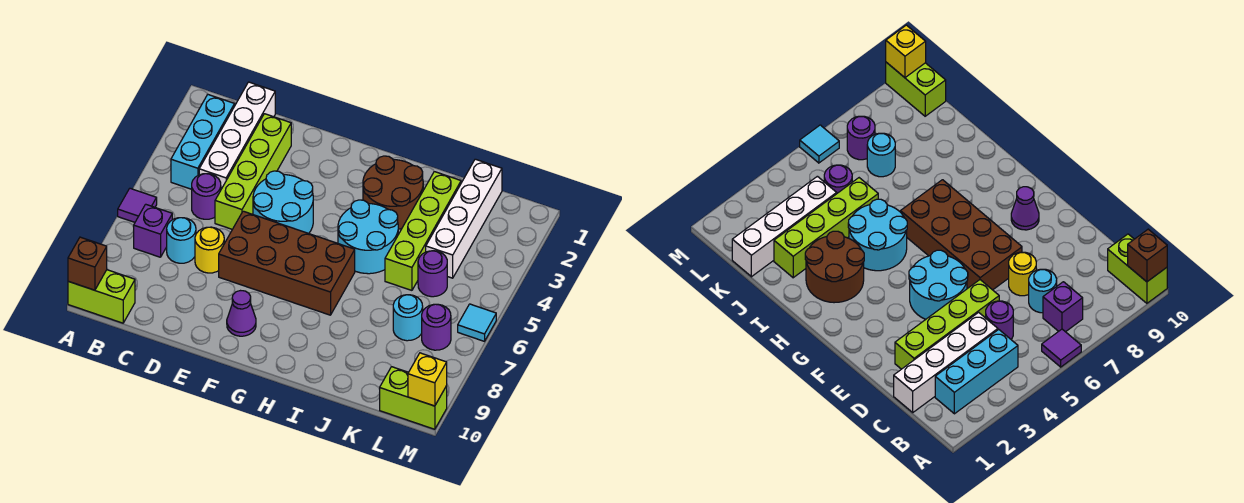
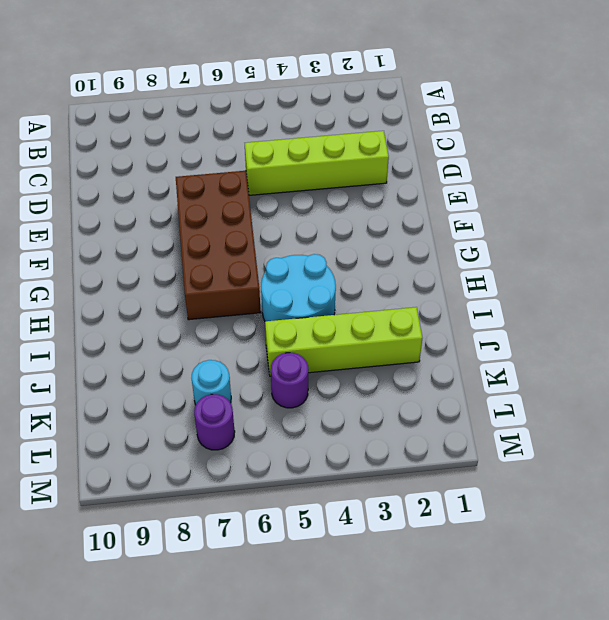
none -> purple 1x1 tile [118,188,157,222]
none -> lime 1x2 brick [68,270,135,323]
none -> cyan 1x3 brick [171,94,235,189]

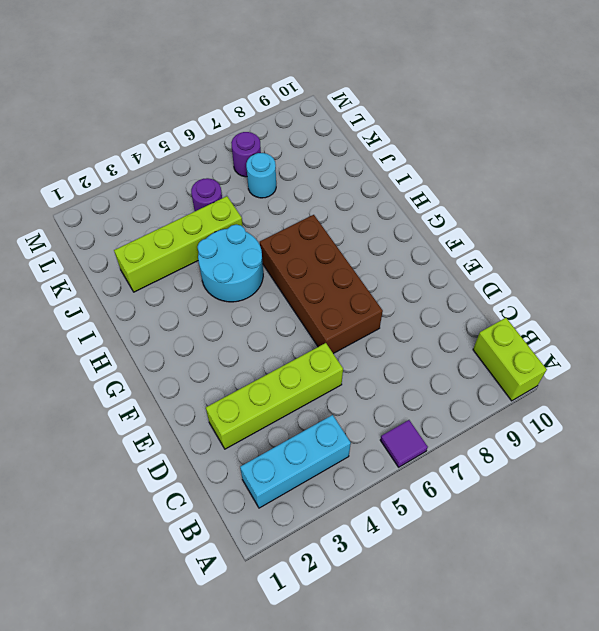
none -> purple 1x1 brick [134,204,172,257]
none -> white 1x4 brick [199,82,275,189]
none -> purple 1x1 round brick [192,174,221,219]

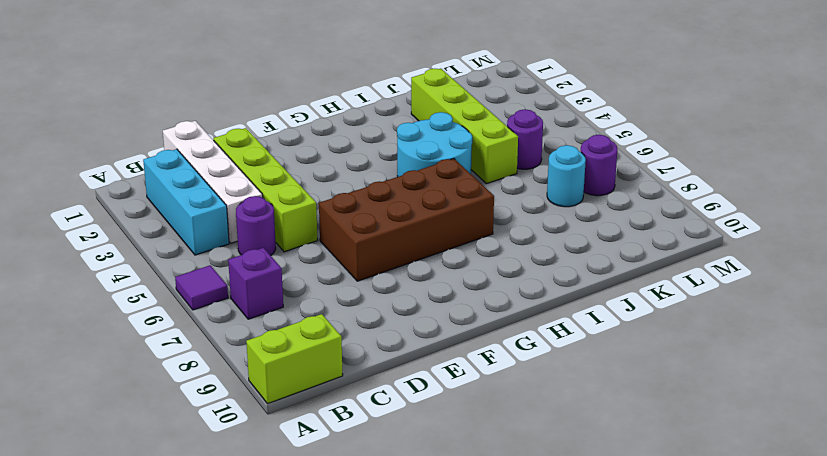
none -> cyan 1x1 round brick [167,218,196,263]
none -> yellow 1x1 round brick [195,227,224,273]
none -> cyan 2x2 round brick [253,171,313,233]

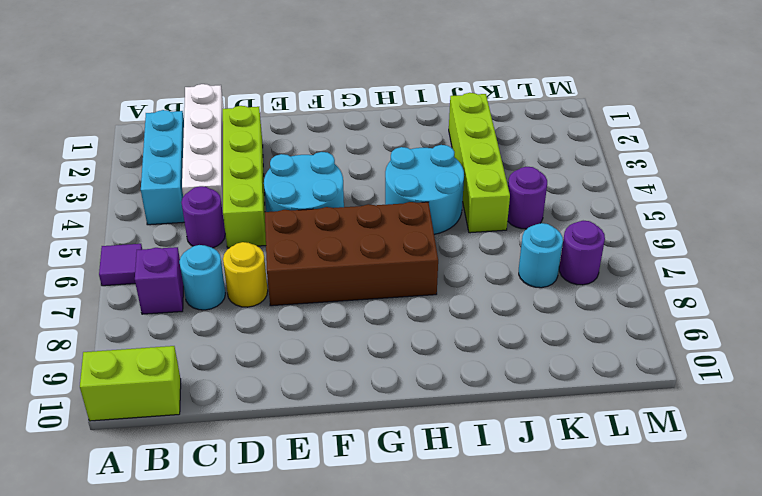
none -> purple 1x1 cone [227,291,256,336]
none -> brown 2x2 round brick [363,156,423,229]
none -> white 1x4 brick [426,159,502,278]

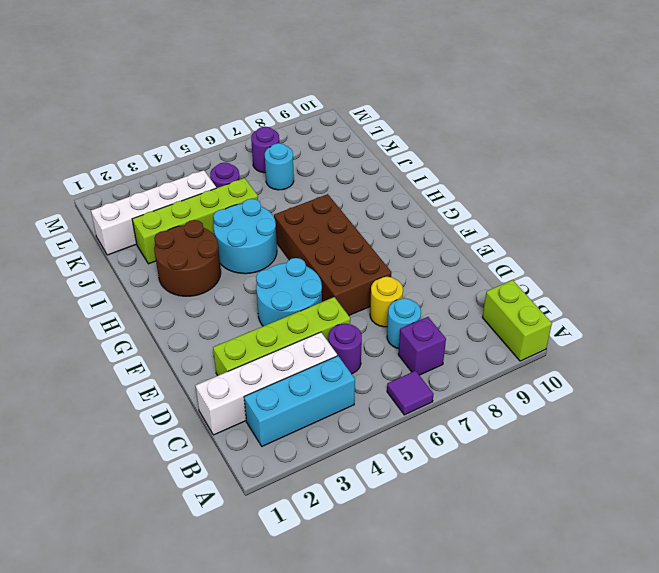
none -> purple 1x1 cone [227,291,256,336]
none -> lime 1x2 brick [380,367,447,429]
none -> cyan 1x1 tile [458,304,496,341]

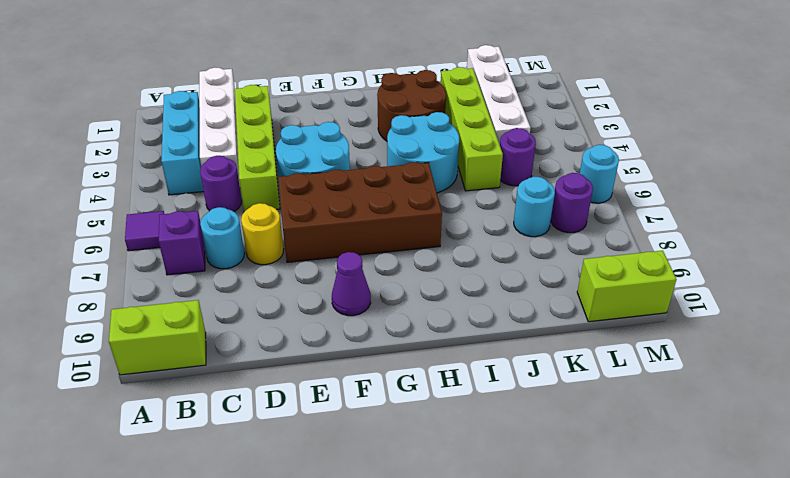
cyan 1x1 round brick [579,145,619,203] -> cyan 1x1 tile [458,304,496,341]
none -> brown 1x1 brick [68,237,107,290]
none -> yellow 1x1 brick [408,353,447,406]

